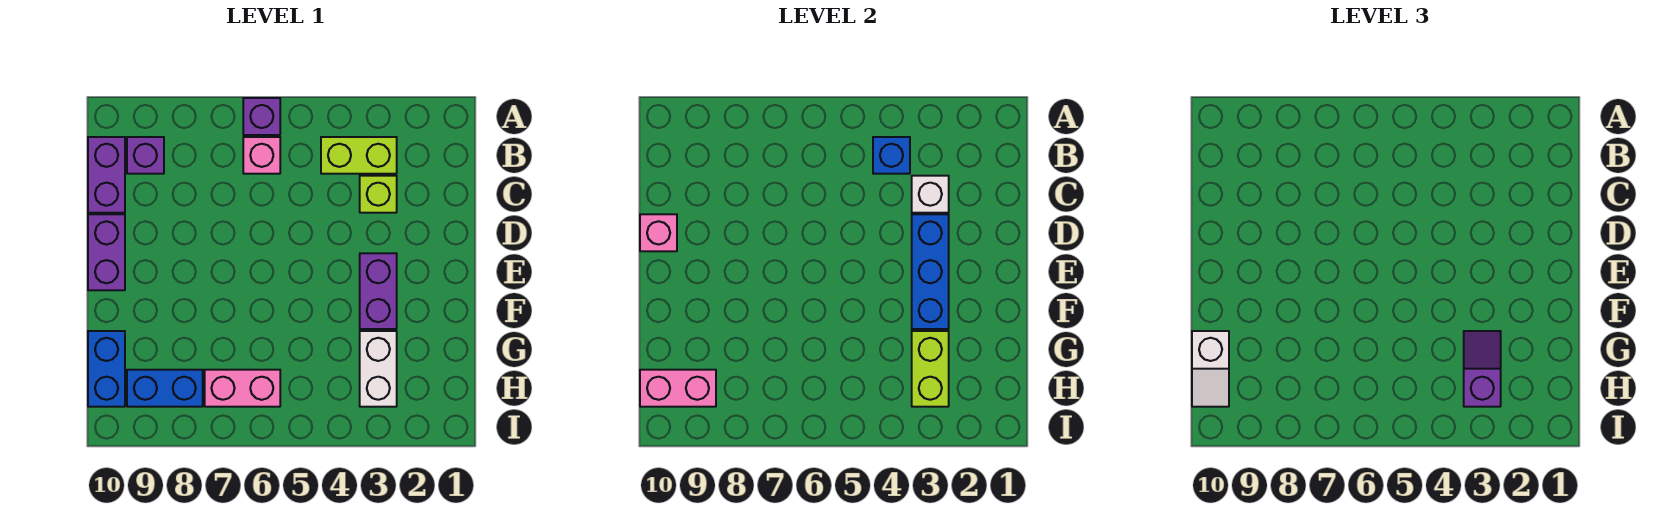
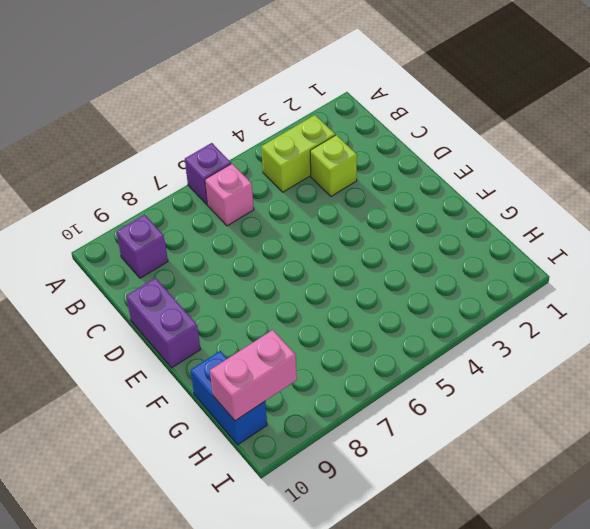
none -> purple 1x2 brick [88,137,125,213]
none -> purple 1x2 brick [360,253,397,329]
none -> white 1x2 brick [360,331,397,407]

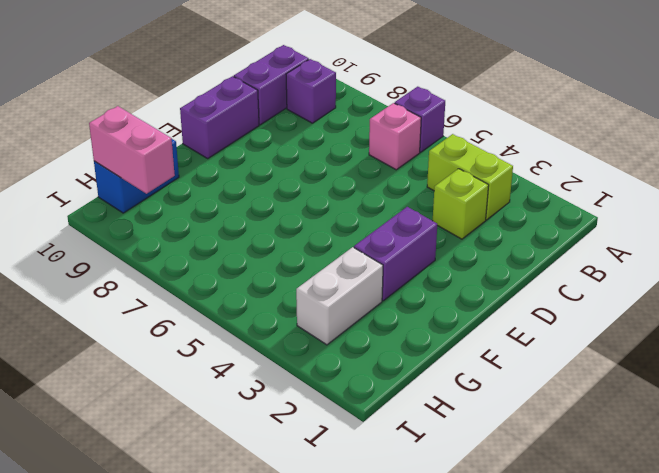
none -> pink 1x2 brick [205,370,280,407]
none -> blue 1x2 brick [127,370,203,407]
none -> blue 1x1 brick [873,137,910,174]

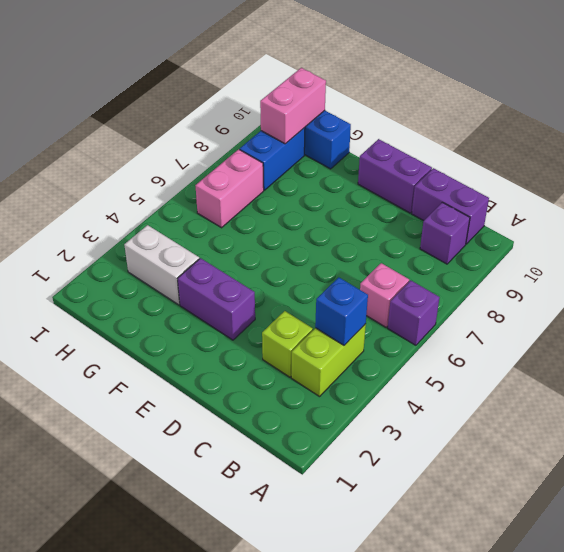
none -> white 1x1 brick [912,176,949,213]
none -> blue 1x3 brick [912,214,949,329]
none -> pink 1x1 brick [640,214,677,251]

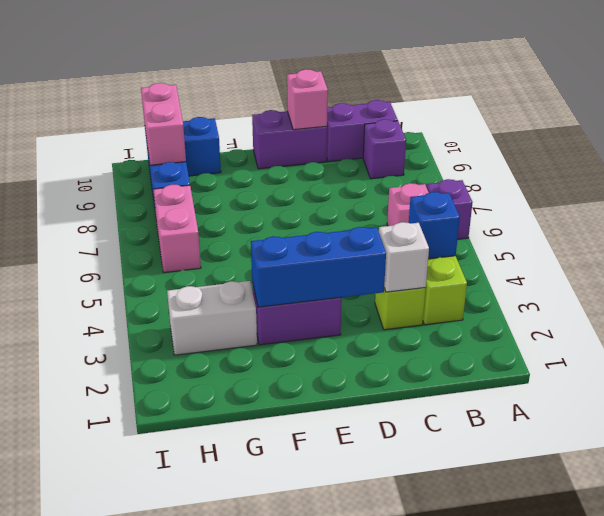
none -> lime 1x2 brick [912,331,949,407]
none -> purple 1x2 slope [1464,331,1501,407]
none -> white 1x2 slope [1192,331,1229,407]

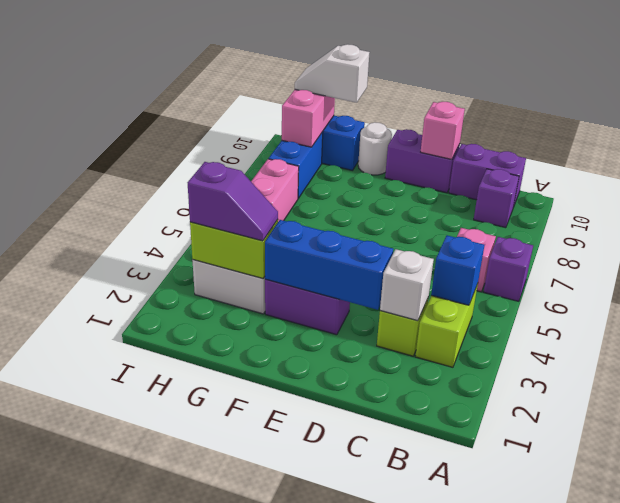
white 1x1 round brick [358,122,392,175] -> none

